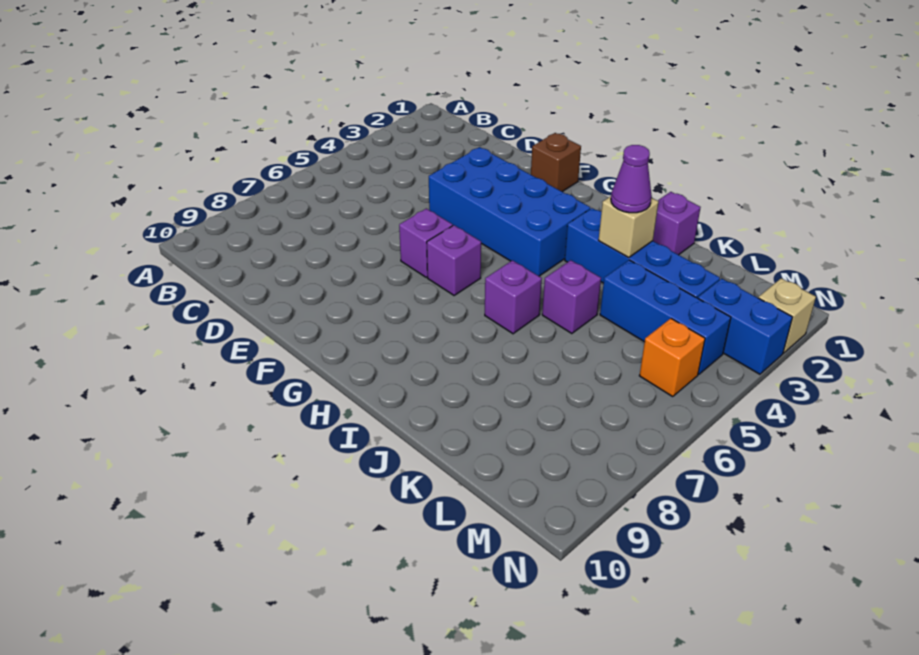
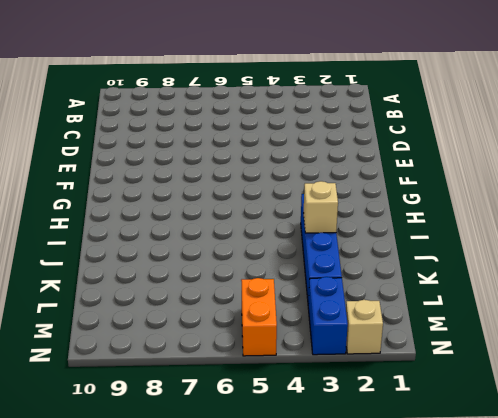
orange 1x2 brick [241,278,277,356] -> orange 1x1 brick [639,318,705,397]
none -> blue 2x4 brick [429,147,590,276]
none -> brown 1x1 brick [531,133,581,192]
none -> purple 1x1 brick [399,208,453,277]

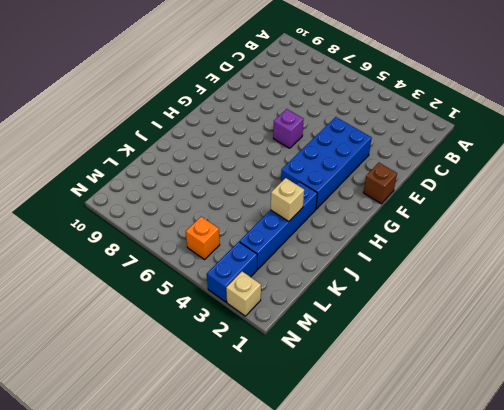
none -> purple 1x1 brick [427,225,481,295]
none -> purple 1x1 brick [485,260,542,334]
none -> purple 1x1 brick [653,192,701,255]

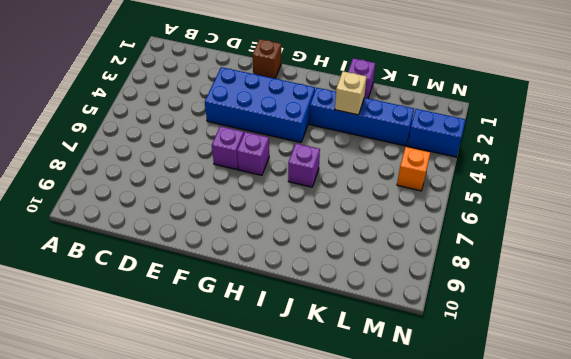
none -> purple 1x1 brick [542,260,601,334]
none -> blue 1x3 brick [600,260,731,375]
none -> tan 1x1 brick [758,278,816,353]

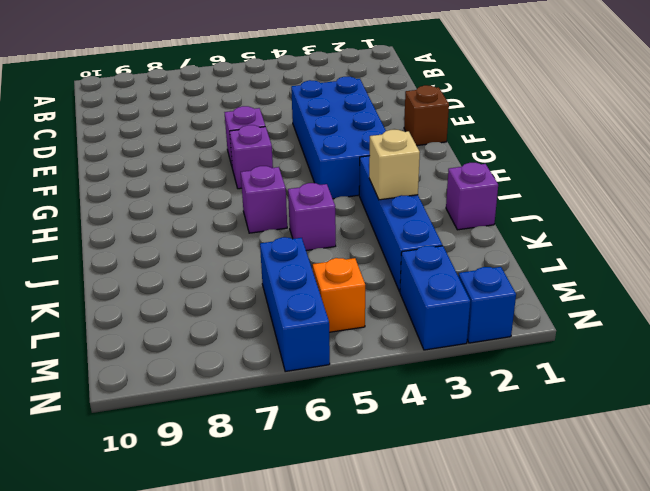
blue 1x3 brick [260,237,330,372] -> blue 1x3 brick moved to [600,260,731,375]
blue 1x1 brick [458,267,516,343] -> tan 1x1 brick [758,278,816,353]
none -> purple 1x1 cone [611,145,652,213]

